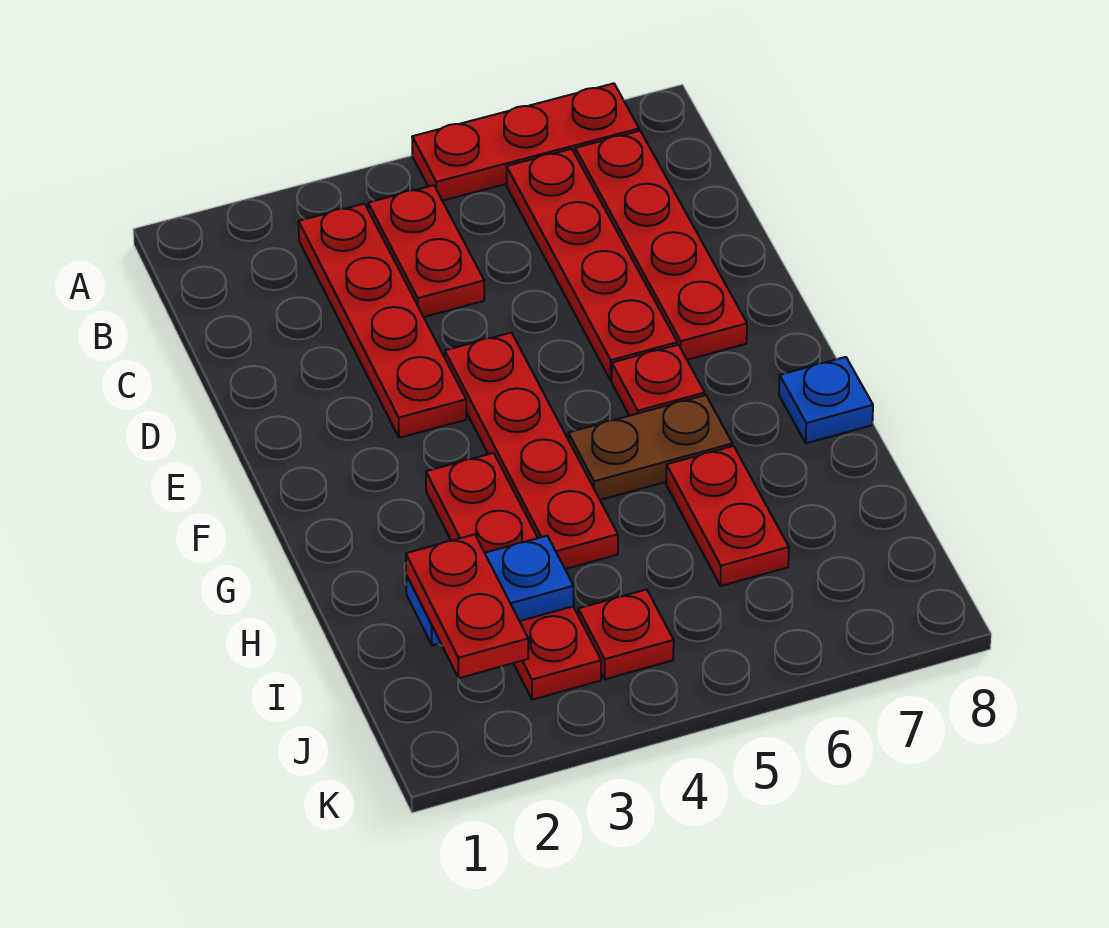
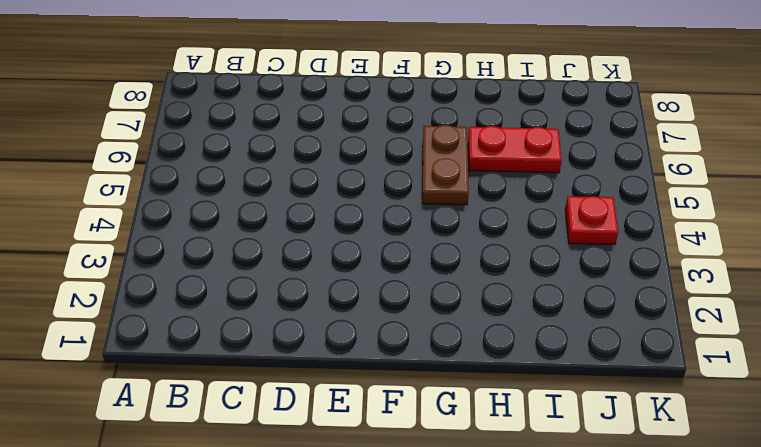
none -> red 1x3 plate [412,83,639,201]
none -> red 1x4 plate [299,204,466,438]
none -> red 1x2 plate [368,185,484,317]

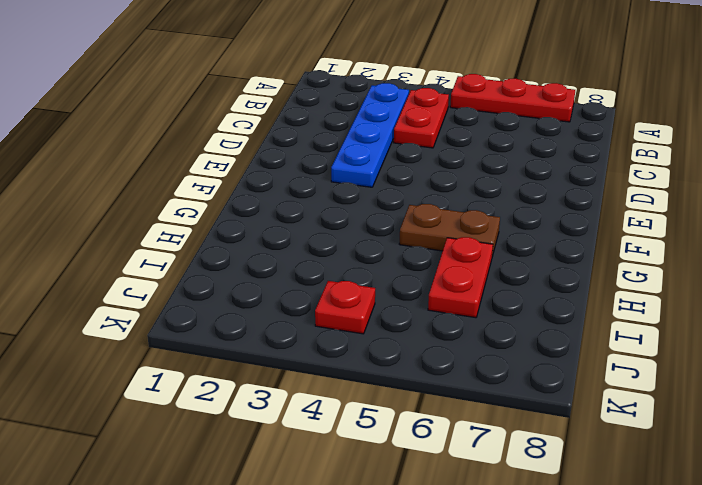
blue 1x4 plate [331,83,409,187] -> red 1x4 plate [299,204,466,438]
none -> red 1x4 plate [506,149,677,380]
none -> red 1x4 plate [575,131,747,360]
none -> red 1x4 plate [445,333,618,569]

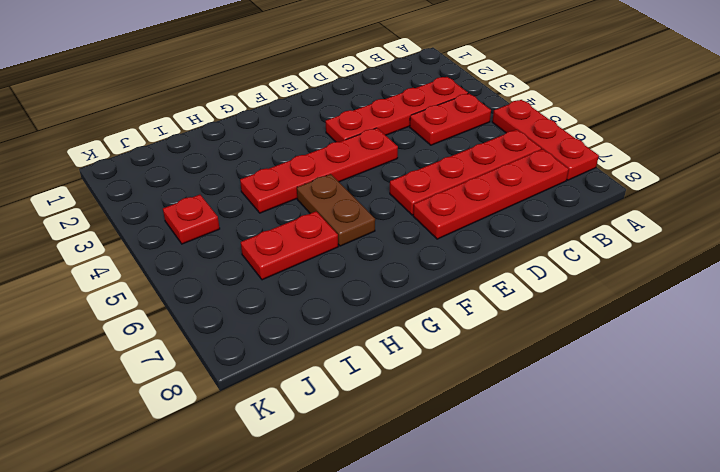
none -> red 1x1 plate [612,345,705,416]
none -> red 1x4 plate [426,453,601,700]
none -> blue 1x1 plate [779,357,873,443]

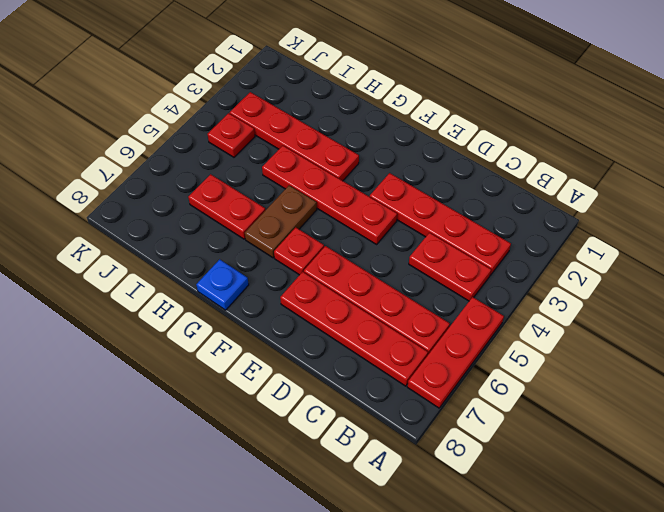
none -> blue 1x2 plate [406,536,574,645]
none -> red 1x2 plate [406,534,528,678]

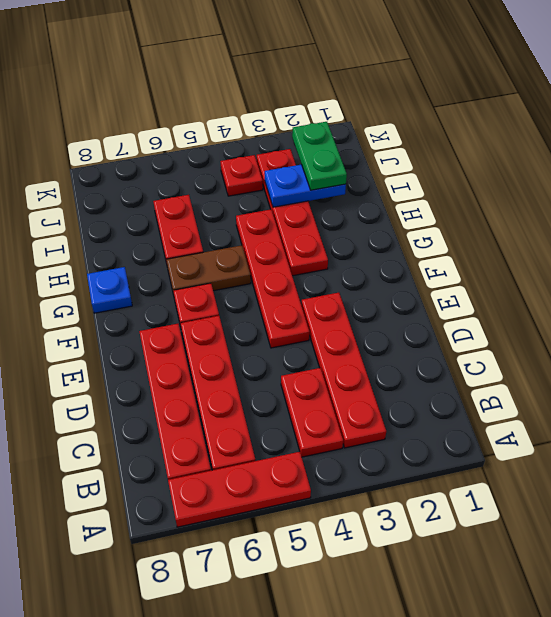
green 1x2 plate [292,122,347,190] -> red 1x2 plate [406,534,528,678]

